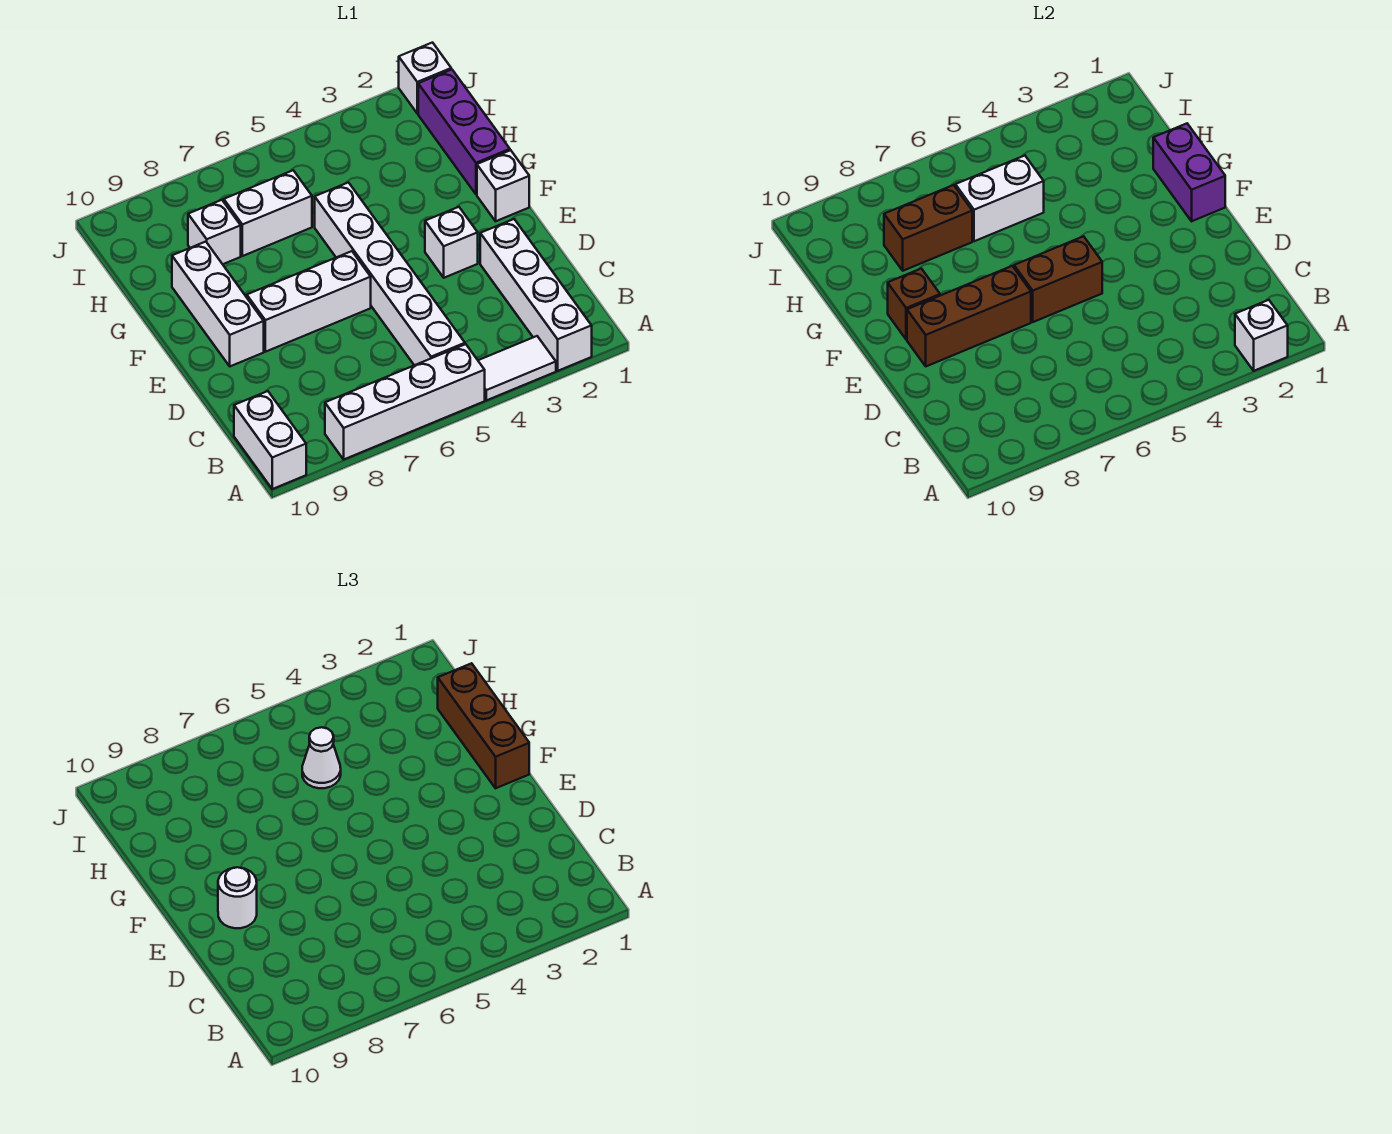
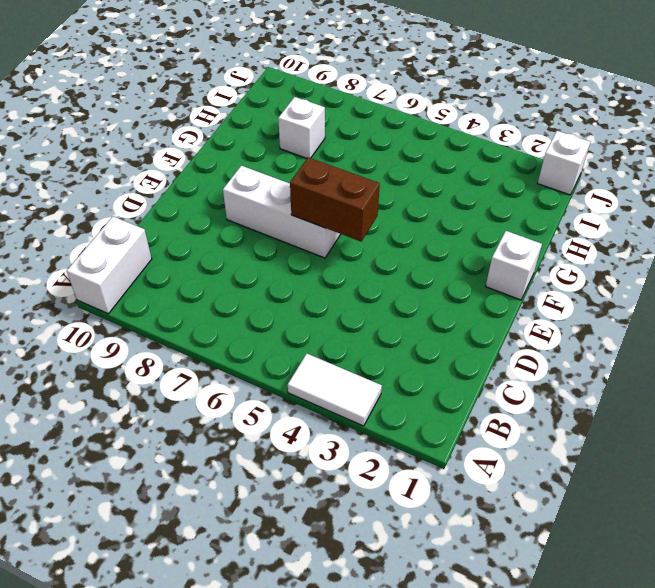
none -> white 1x4 brick [480,219,592,371]
none -> white 1x4 brick [325,344,485,459]
none -> white 1x6 brick [315,182,465,365]

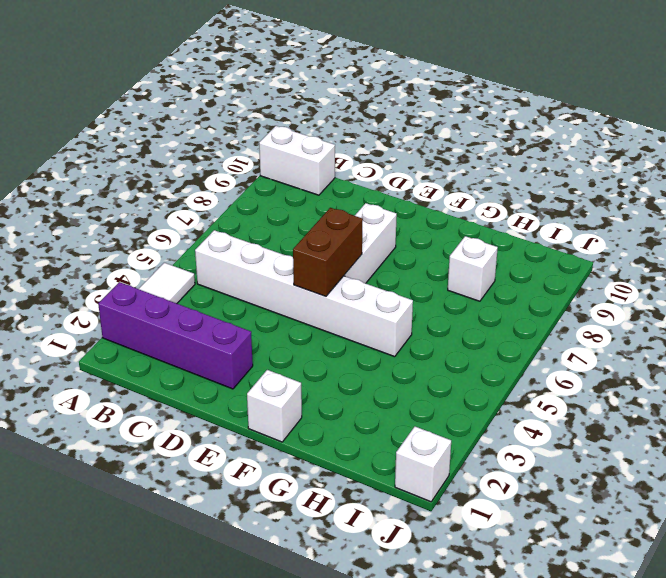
purple 1x4 brick [98,282,253,389] -> white 1x4 brick [480,219,592,371]
none -> white 1x4 brick [325,344,485,459]
none -> white 1x1 brick [425,207,478,278]
none -> white 1x3 brick [172,242,264,366]

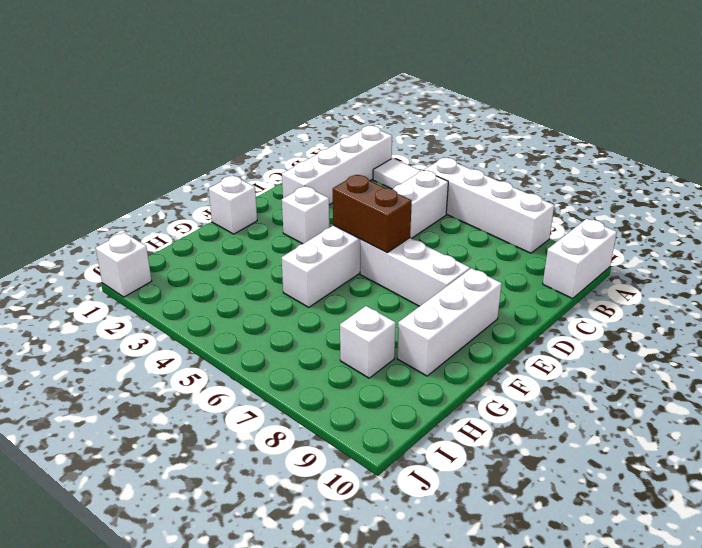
none -> purple 1x3 brick [418,69,510,194]
none -> white 1x2 brick [224,170,312,256]
none -> white 1x1 brick [1235,300,1288,371]

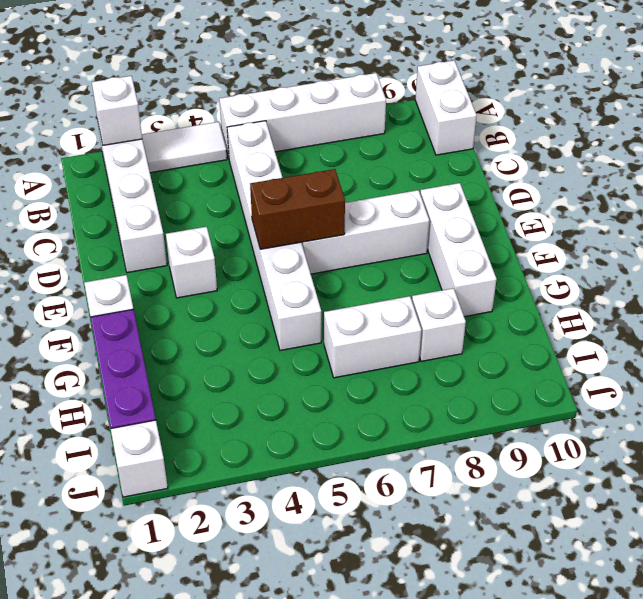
none -> brown 1x3 brick [907,266,1031,366]
none -> purple 1x2 brick [1153,124,1225,221]
none -> brown 1x1 brick [888,269,940,340]

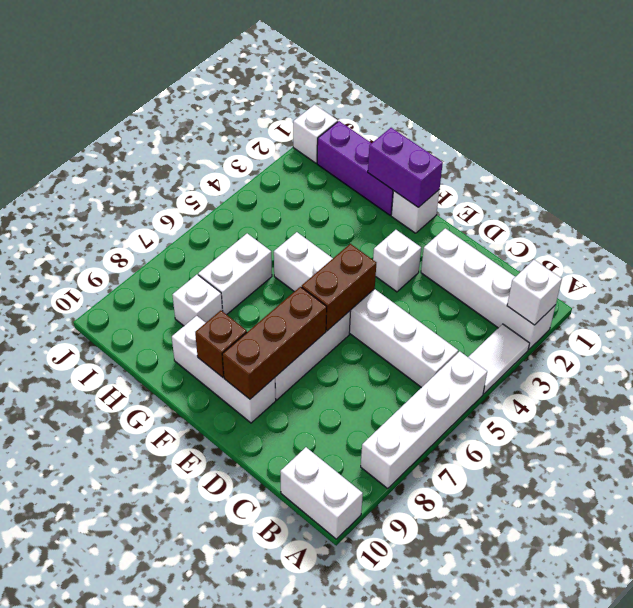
none -> white 1x2 brick [955,156,1044,241]
none -> brown 1x2 brick [884,185,972,271]
none -> white 1x1 round brick [218,867,257,928]

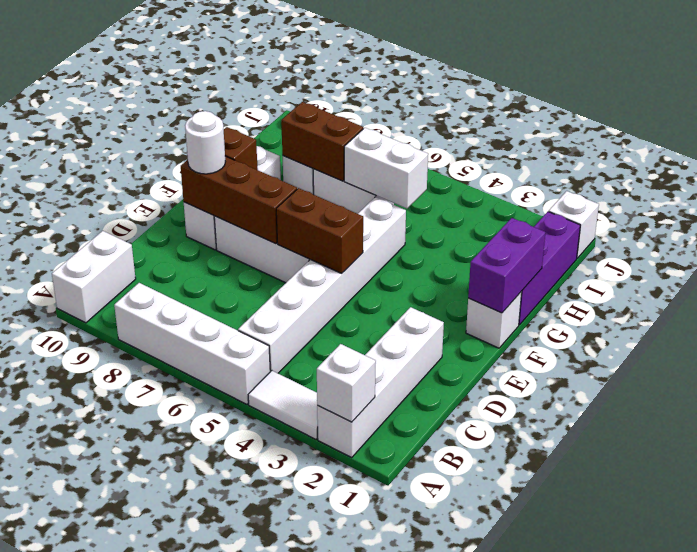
none -> white 1x1 brick [425,207,478,278]
none -> brown 1x3 brick [438,663,529,788]
none -> white 1x1 cone [302,727,341,788]

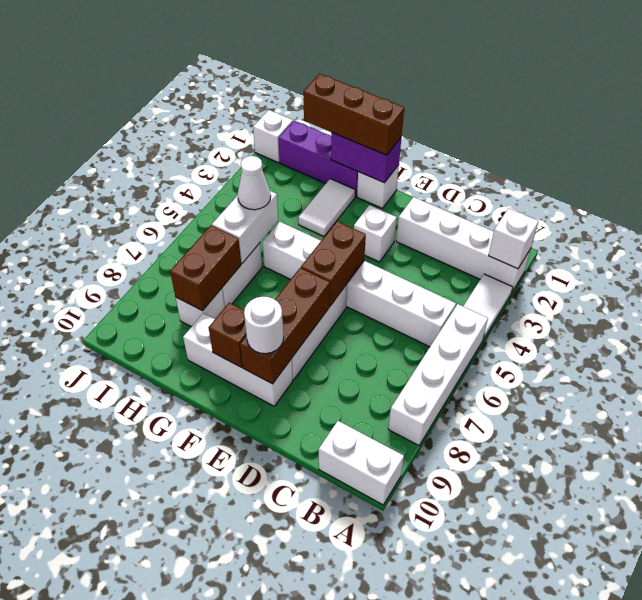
white 1x2 tile [299,179,355,236] -> none

